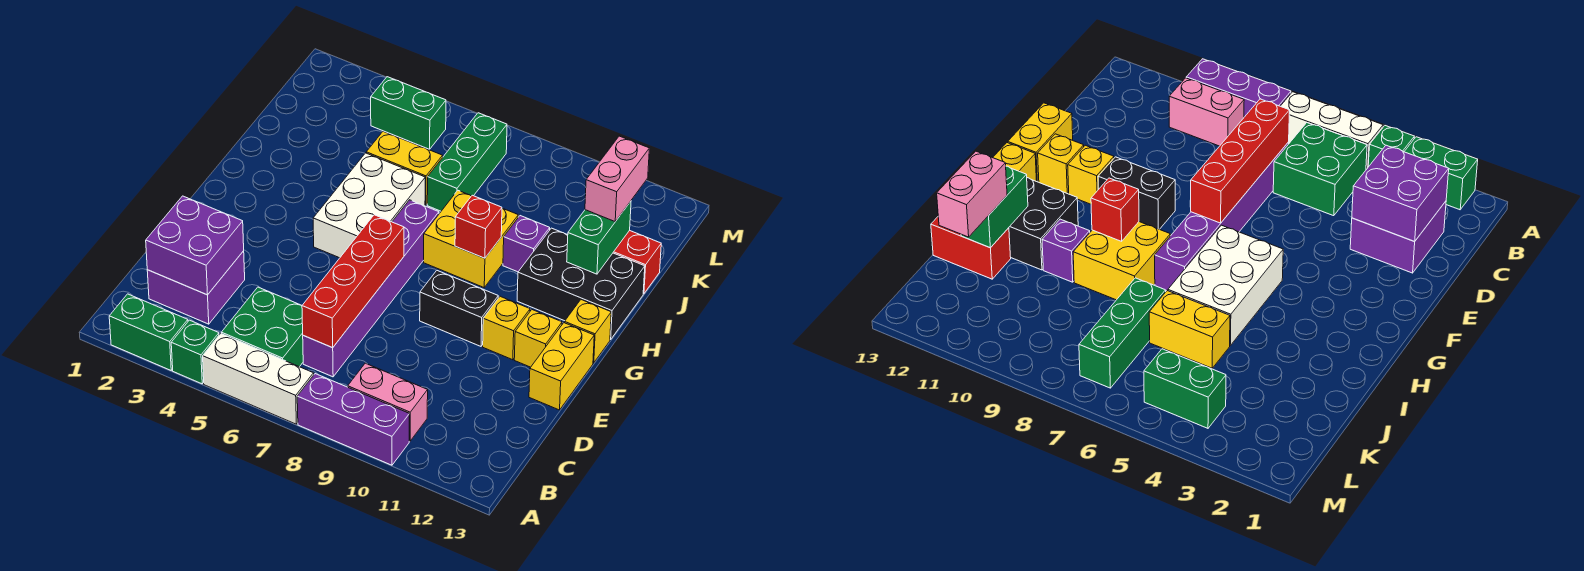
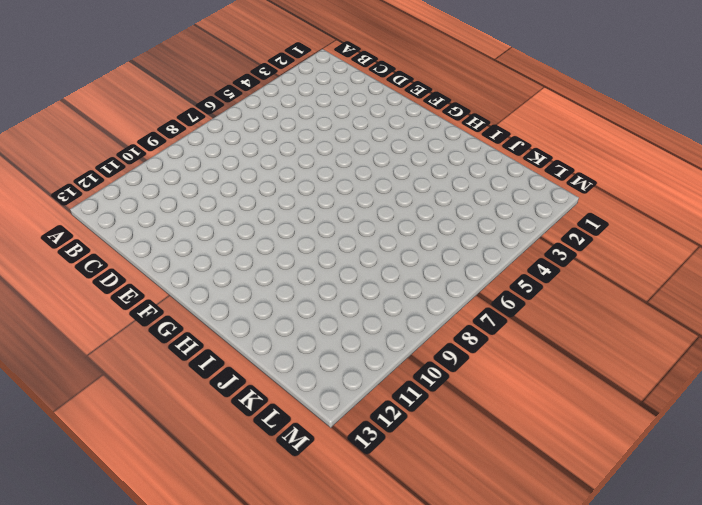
none -> green 1x2 brick [109,294,188,370]
none -> green 1x1 brick [171,320,219,384]
none -> white 1x3 brick [203,333,314,424]

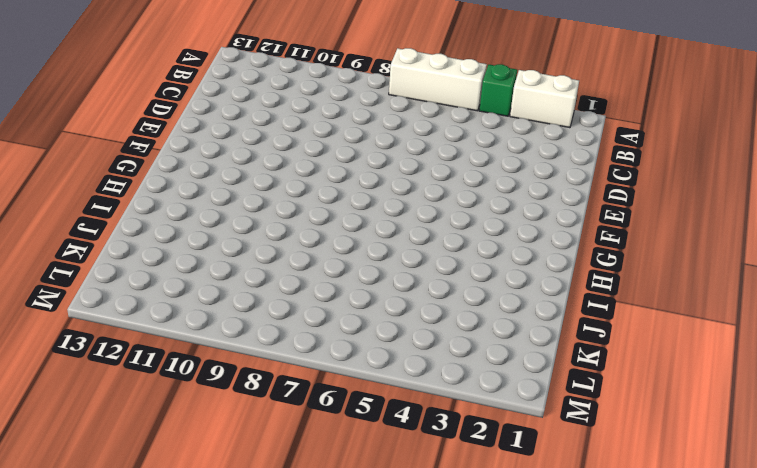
white 1x2 brick [510,70,579,128] -> green 1x2 brick [109,294,188,370]
none -> purple 1x3 brick [297,374,409,465]
none -> green 2x2 brick [221,287,303,367]
none -> pink 1x2 brick [348,363,428,441]

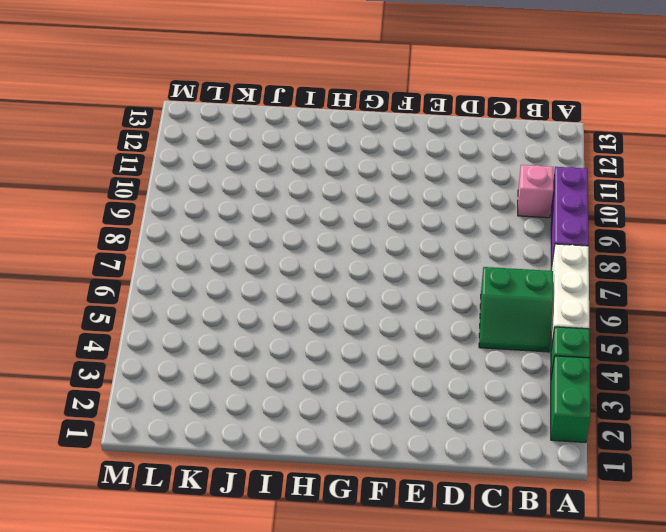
green 2x2 slope [479,267,553,352] -> green 2x2 brick [221,287,303,367]
pink 1x1 brick [518,165,553,218] -> pink 1x2 brick [348,363,428,441]
none -> purple 2x2 brick [147,251,245,324]
none -> purple 1x6 brick [303,200,439,377]
none -> yellow 1x2 brick [529,323,594,410]

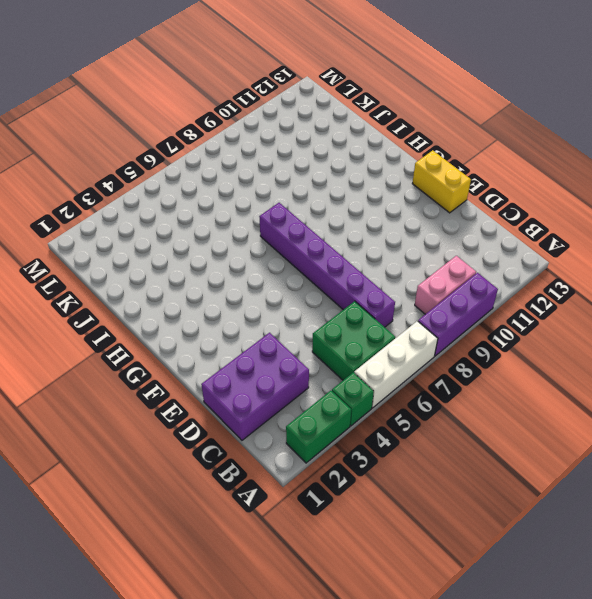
purple 2x3 brick [201,333,309,440] -> purple 2x2 brick [147,251,245,324]
none -> black 1x2 brick [420,271,498,346]
none -> yellow 1x1 brick [483,296,530,360]
none -> yellow 1x1 brick [514,310,562,367]

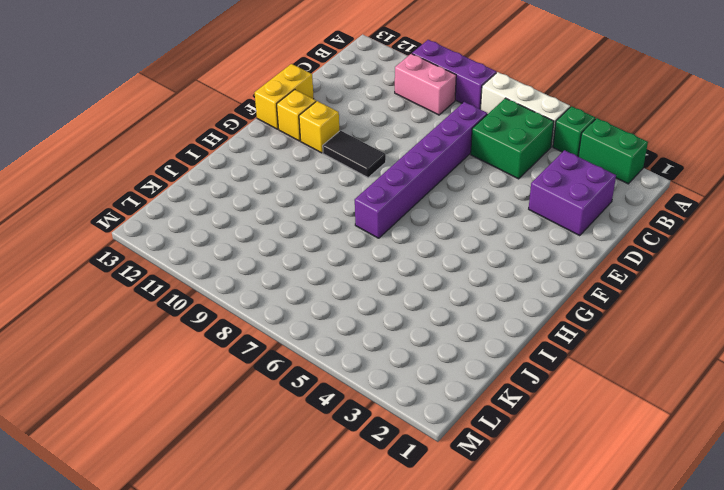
black 1x2 tile [323,130,386,178] -> black 1x2 brick [420,271,498,346]
none -> white 2x3 brick [313,153,425,258]
none -> yellow 1x1 brick [565,300,611,363]
none -> yellow 2x2 brick [424,191,518,287]

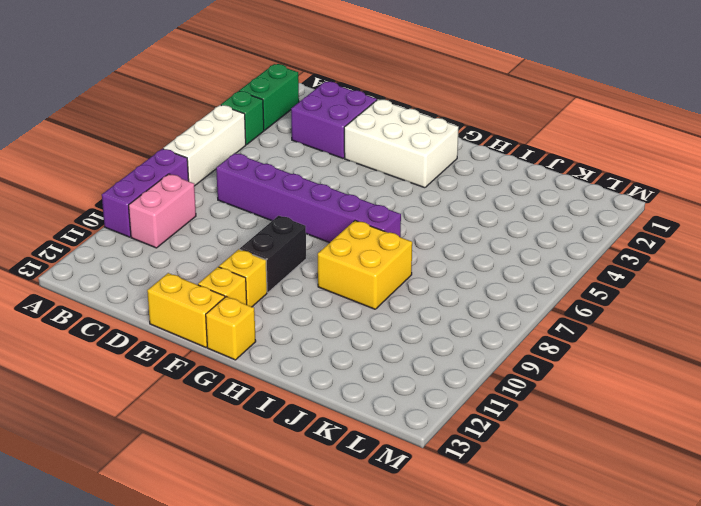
white 2x3 brick [344,99,459,188] -> white 2x3 brick moved to [313,153,425,258]
none -> green 2x2 brick [221,287,303,367]
none -> black 2x3 brick [517,228,645,340]
none -> purple 1x1 brick [503,216,550,272]

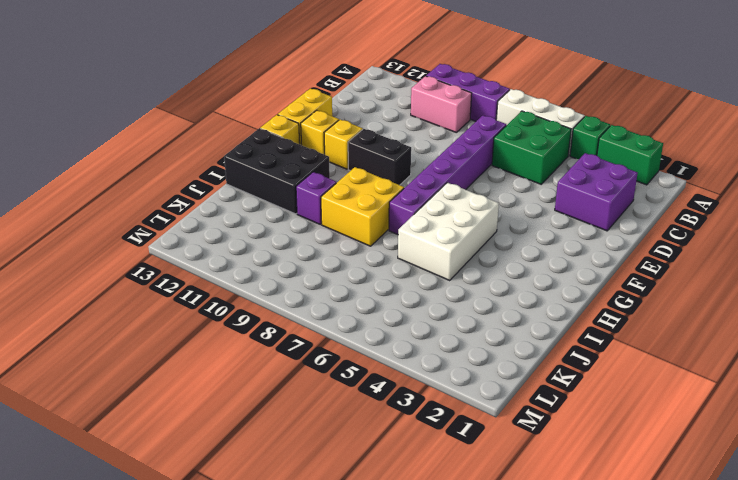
none -> yellow 1x2 brick [366,132,443,205]
none -> green 1x3 brick [427,113,507,211]
none -> red 1x2 brick [613,230,661,294]

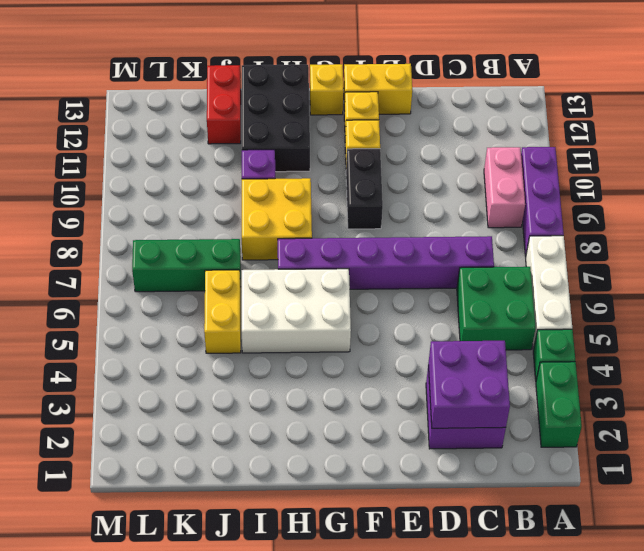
none -> green 1x2 brick [371,77,446,149]
none -> red 1x4 brick [302,215,404,348]
none -> red 1x1 brick [455,195,502,258]

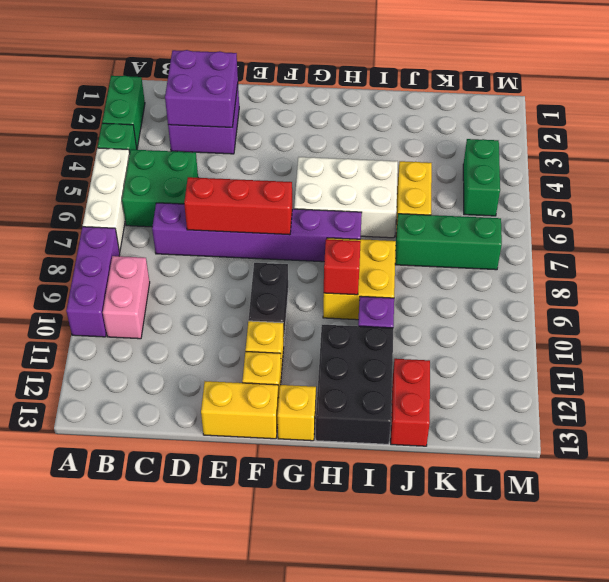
red 1x3 brick [184,177,292,235] -> red 1x4 brick [302,215,404,348]
none -> green 1x2 brick [567,201,631,274]
none -> pink 1x2 brick [585,136,649,221]

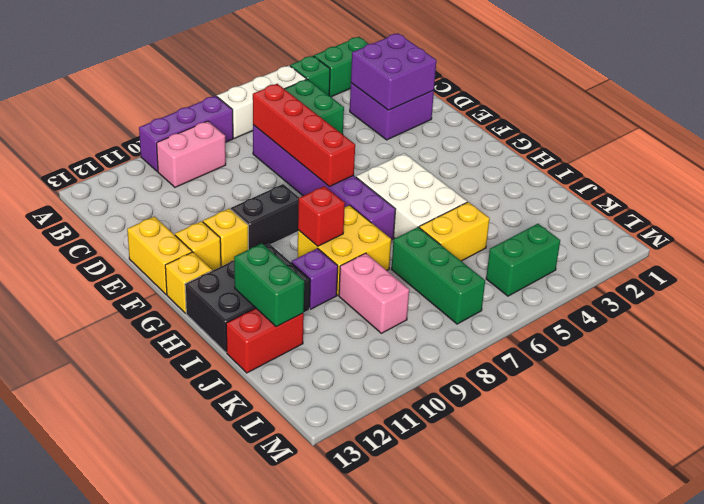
pink 1x2 brick [339,253,409,333] -> pink 1x2 brick moved to [585,136,649,221]

